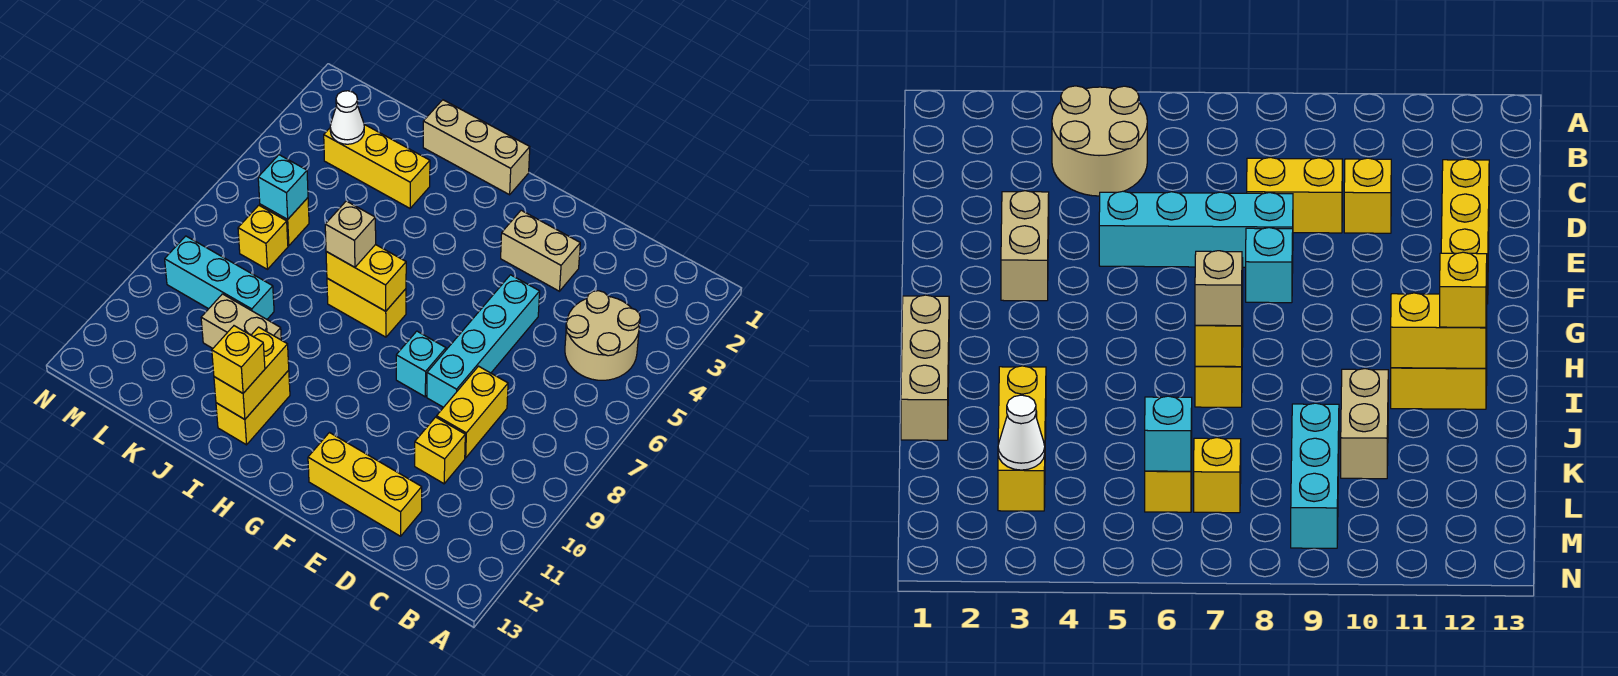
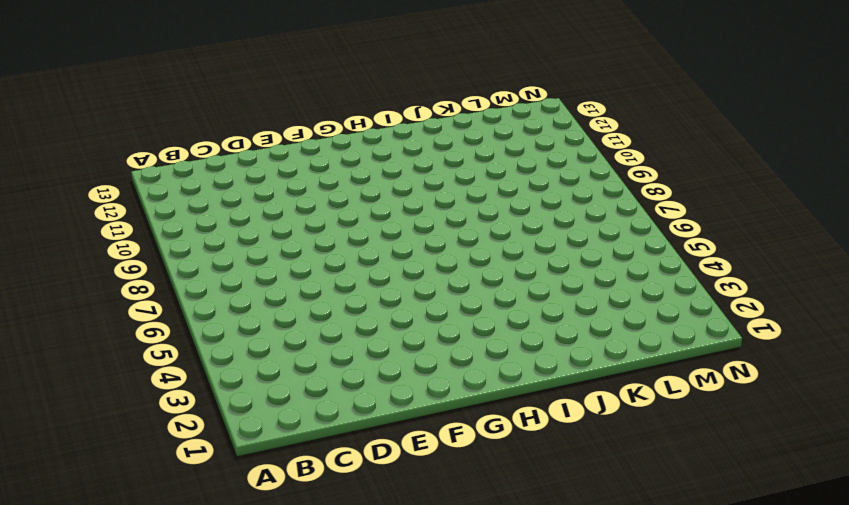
none -> tan 2x2 round brick [565,291,640,380]
none -> yellow 1x2 brick [437,366,508,458]
none -> yellow 1x1 brick [415,417,465,484]

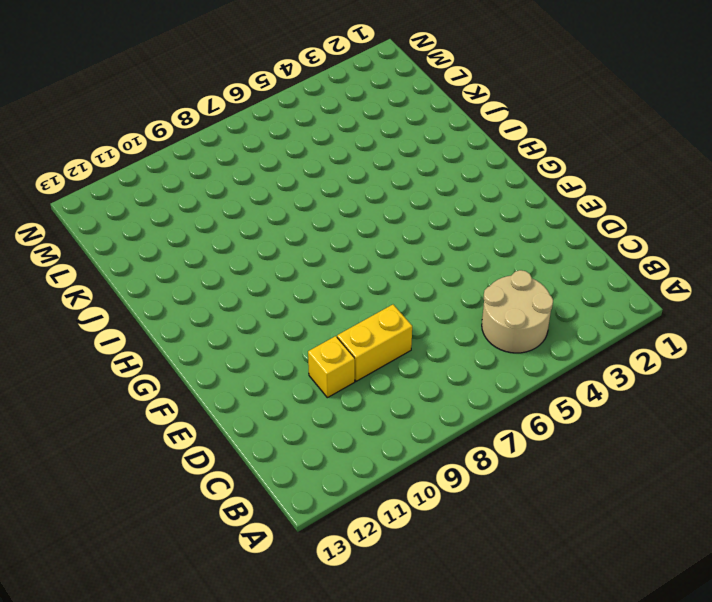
none -> yellow 1x3 brick [308,433,422,536]
none -> tan 1x2 brick [501,210,580,291]
none -> cyan 1x4 brick [427,275,540,407]

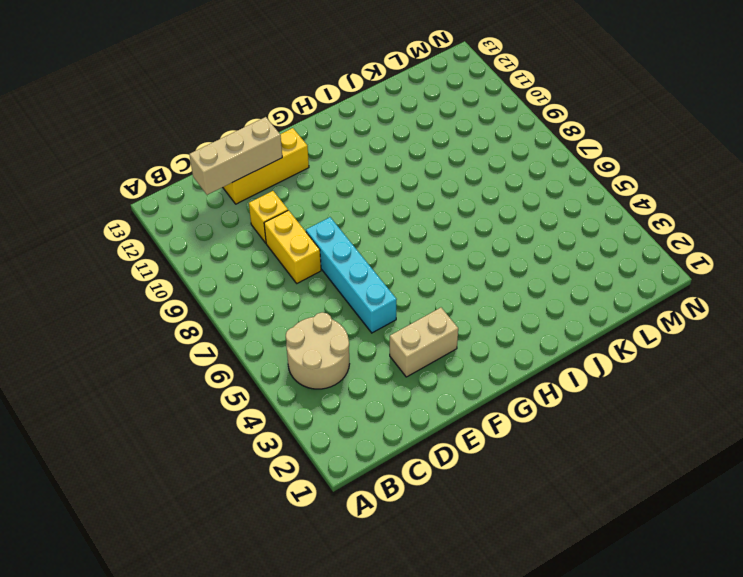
tan 1x3 brick [189,117,282,195] -> tan 1x3 brick moved to [423,100,530,195]
none -> cyan 1x1 brick [396,331,446,397]
none -> yellow 1x2 brick [327,278,406,337]
none -> yellow 1x2 brick [216,370,290,445]

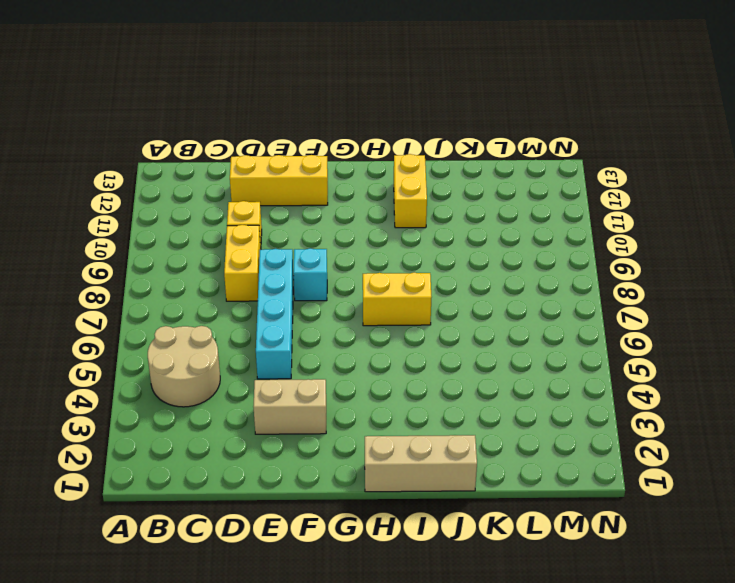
none -> yellow 1x3 brick [324,124,430,208]
none -> tan 1x2 brick [201,294,281,348]
none -> cyan 1x3 brick [165,236,274,319]

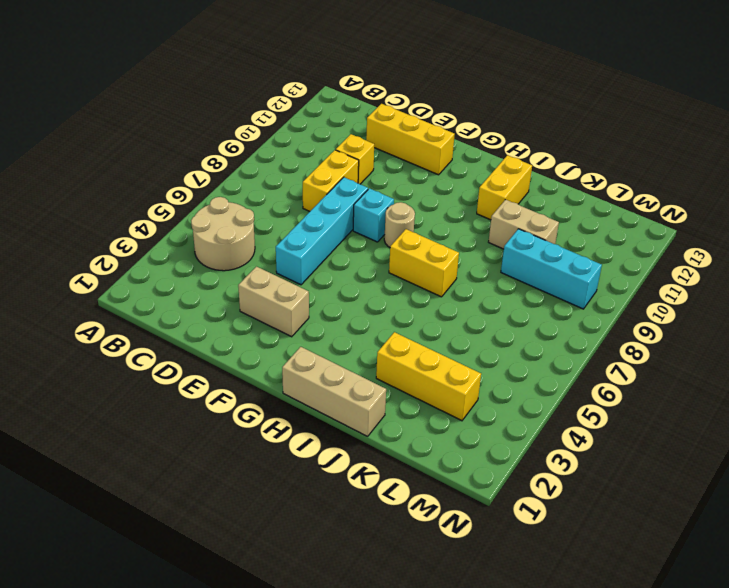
tan 1x1 round brick [384,202,415,247] -> none
none -> yellow 1x1 brick [260,198,309,246]
none -> yellow 1x1 brick [238,205,288,269]
none -> yellow 1x2 brick [326,244,406,311]

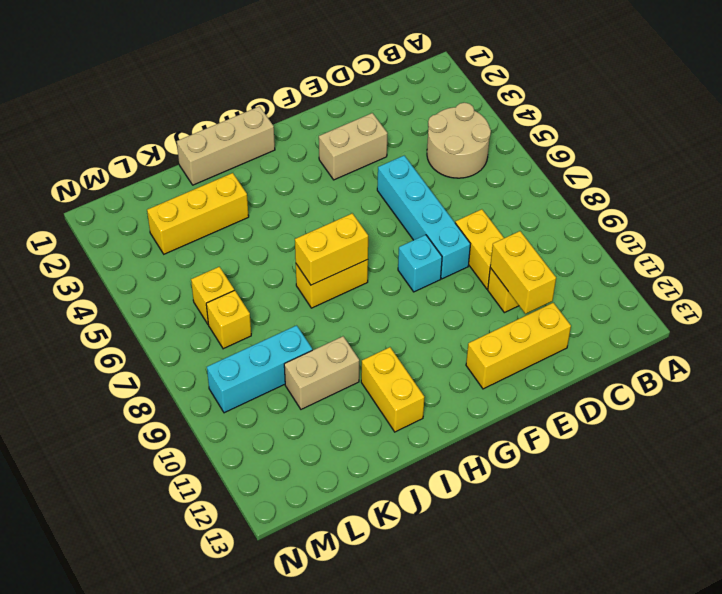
yellow 1x2 brick [490,231,556,314] -> yellow 1x2 brick moved to [214,327,289,419]
none -> white 1x1 cone [330,91,364,144]
none -> cyan 1x1 brick [258,155,308,219]
none -> tan 1x1 brick [325,201,376,267]

